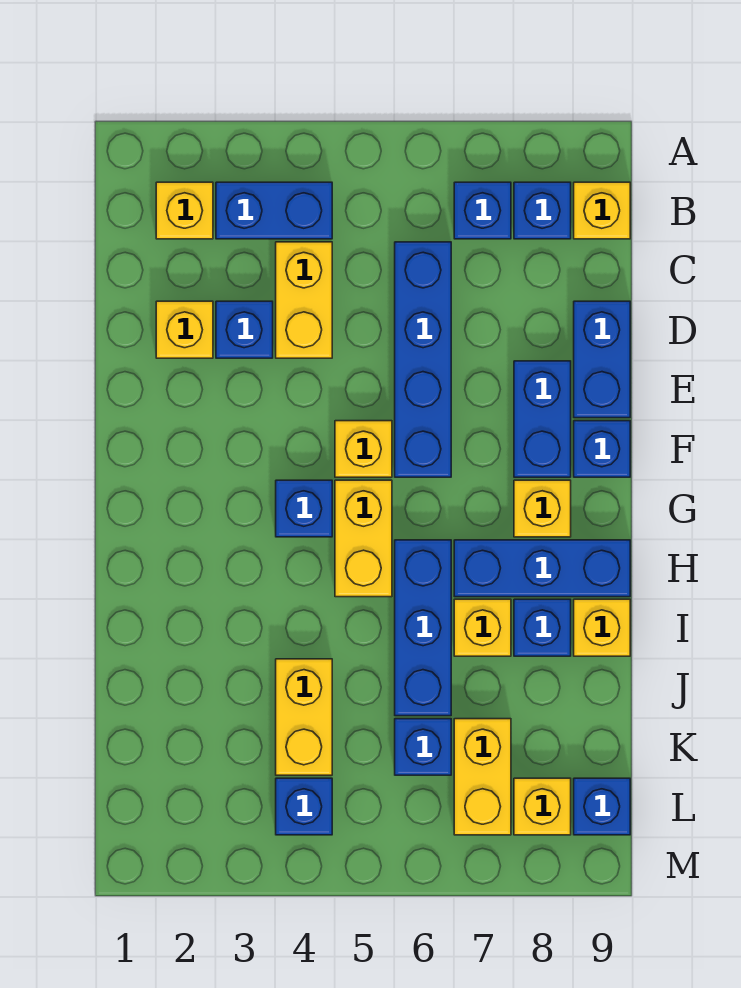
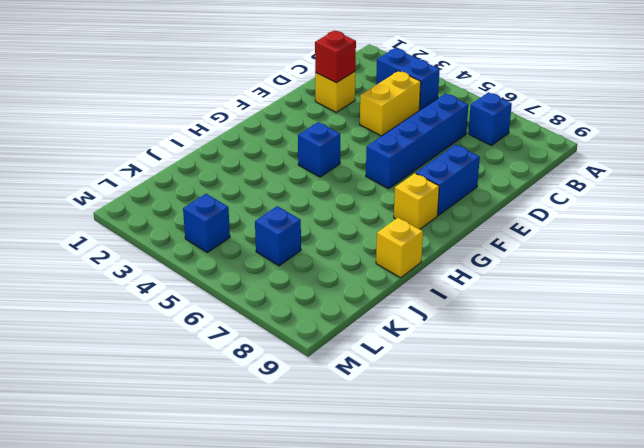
red 1x1 brick [315,31,356,83] -> none
none -> yellow 1x1 brick [156,182,213,239]
none -> blue 1x1 brick [514,182,571,239]
none -> yellow 1x1 brick [574,182,630,239]

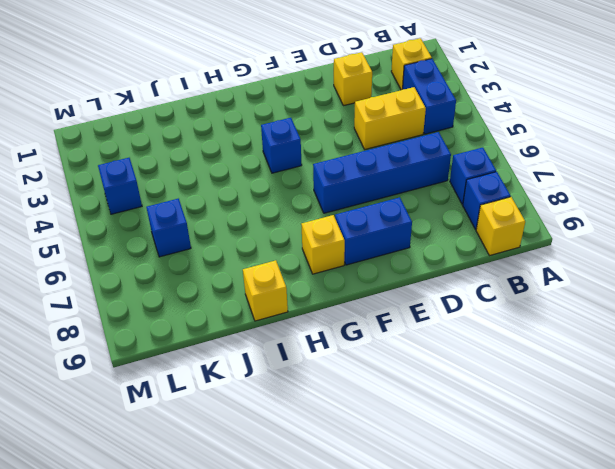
none -> blue 1x1 brick [216,301,273,358]
none -> blue 1x2 brick [574,301,630,418]
none -> yellow 1x1 brick [335,421,392,477]

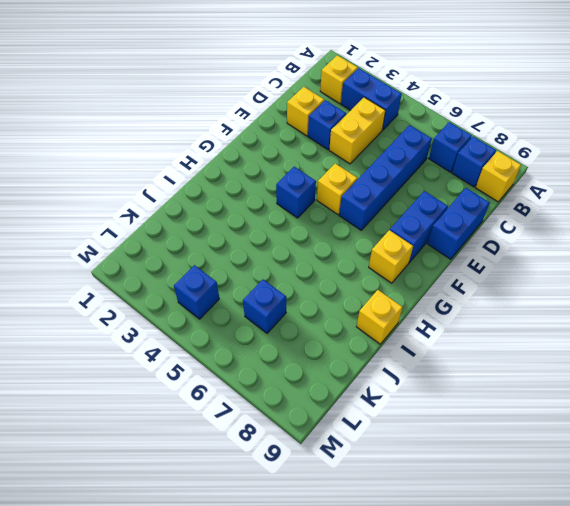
none -> blue 1x1 brick [574,421,630,477]
none -> yellow 1x2 brick [335,480,392,597]
none -> blue 1x3 brick [395,540,451,716]

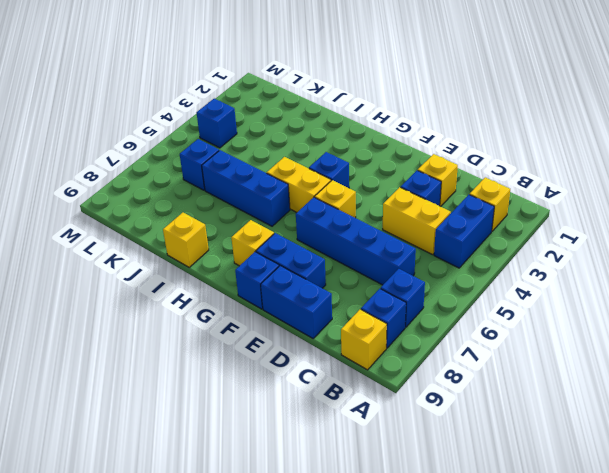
none -> blue 1x3 brick [454,540,630,597]
none -> yellow 1x1 brick [454,599,511,656]
none -> blue 1x1 brick [514,599,571,656]

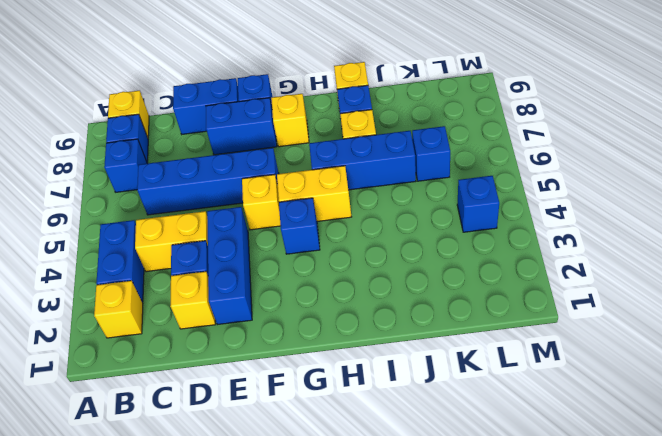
blue 1x3 brick [207,207,252,325] -> blue 1x3 brick moved to [454,540,630,597]
none -> yellow 1x2 brick [276,659,332,775]
none -> yellow 1x2 brick [454,719,511,835]
none -> yellow 1x1 brick [514,778,571,835]

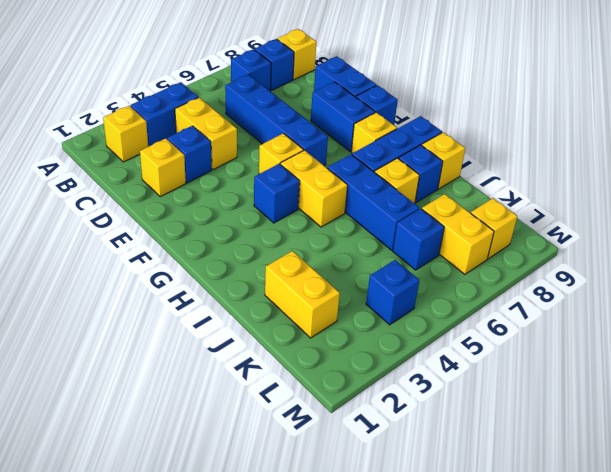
yellow 1x2 brick [265,251,340,338] -> yellow 1x2 brick moved to [276,659,332,775]
none -> blue 1x1 brick [574,778,630,835]

